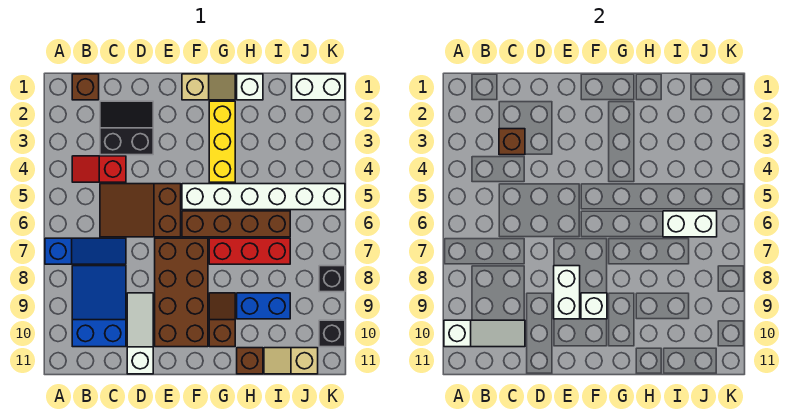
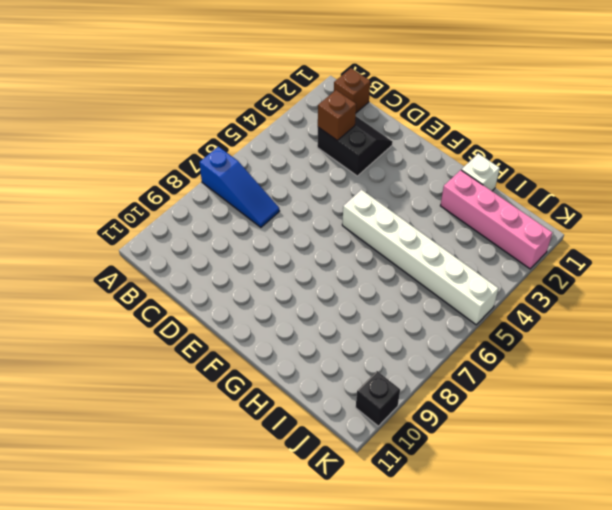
pink 1x4 brick [440,170,552,269] -> none
none -> red 1x2 slope [72,156,126,182]
none -> blue 2x3 slope [72,266,126,347]
none -> brown 2x3 slope [100,184,181,237]

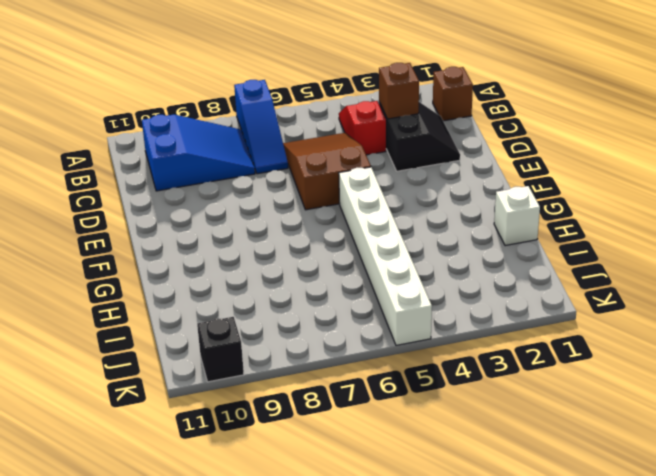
none -> white 1x3 slope [127,293,153,374]
none -> brown 2x4 brick [155,238,208,347]
none -> tan 1x2 slope [182,74,235,100]

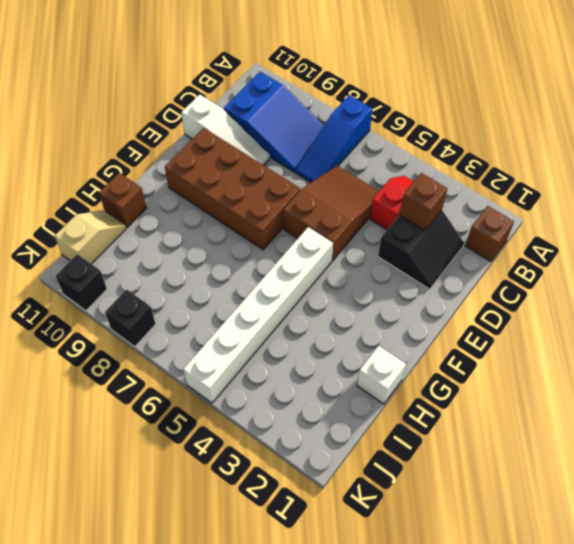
none -> tan 1x2 slope [182,74,235,100]
none -> brown 1x4 brick [182,211,290,237]
none -> yellow 1x3 brick [209,101,235,182]

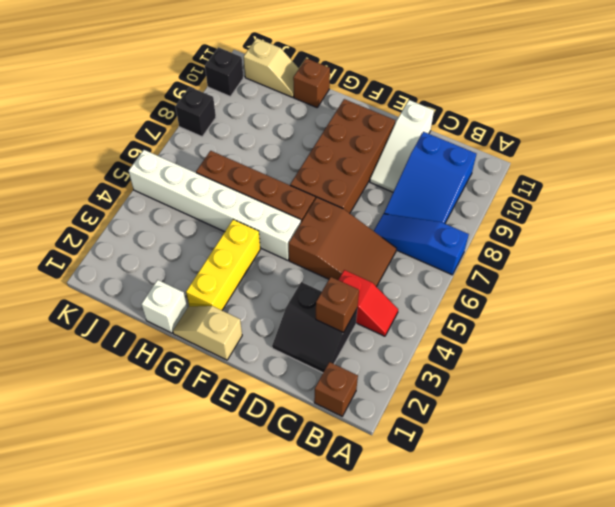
none -> red 1x3 brick [209,238,290,264]
none -> brown 1x2 slope [209,293,235,347]
none -> blue 1x2 brick [237,293,290,319]

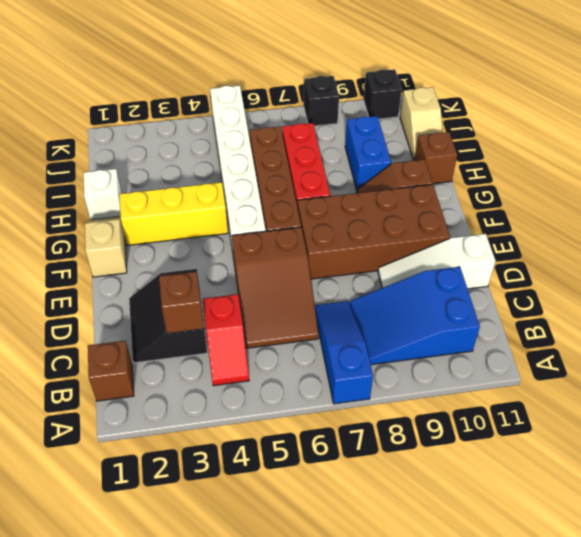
none -> white 1x2 brick [292,74,345,100]
none -> white 1x3 slope [444,320,525,347]
none -> white 1x2 brick [554,266,580,319]

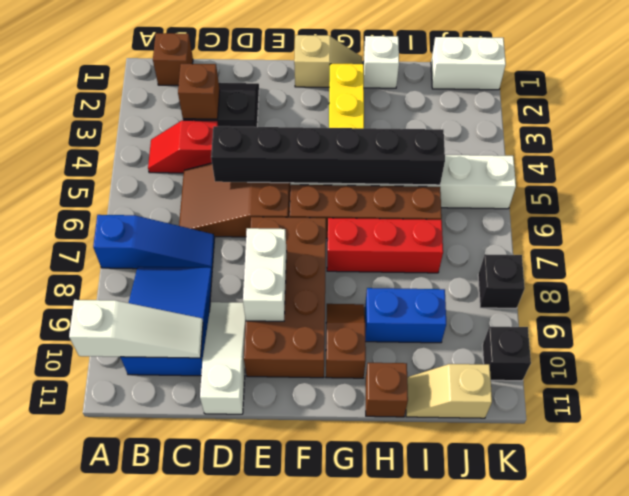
black 1x6 brick [211,126,445,185] -> none
none -> white 1x1 brick [581,293,607,319]
none -> white 1x2 brick [663,211,717,237]

